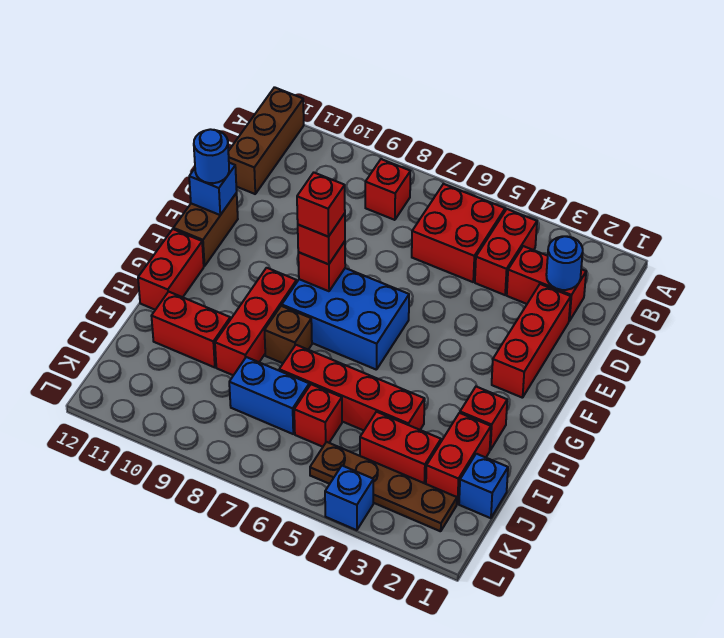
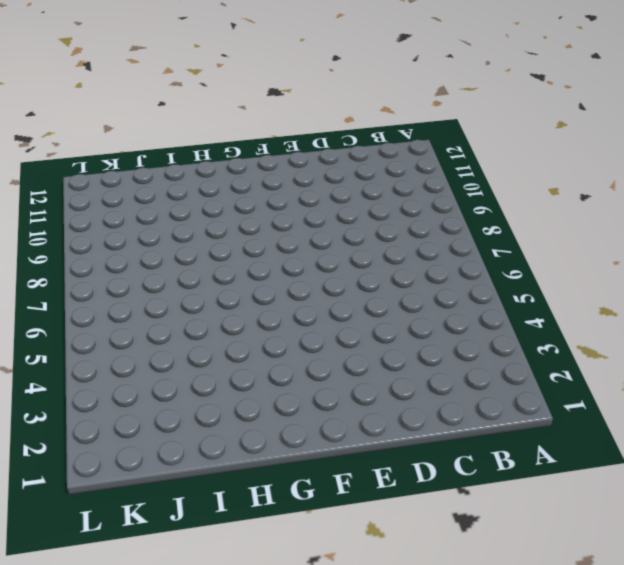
none -> brown 1x3 brick [228,87,304,194]
none -> red 1x2 brick [475,209,537,295]
none -> red 2x2 brick [412,184,505,282]

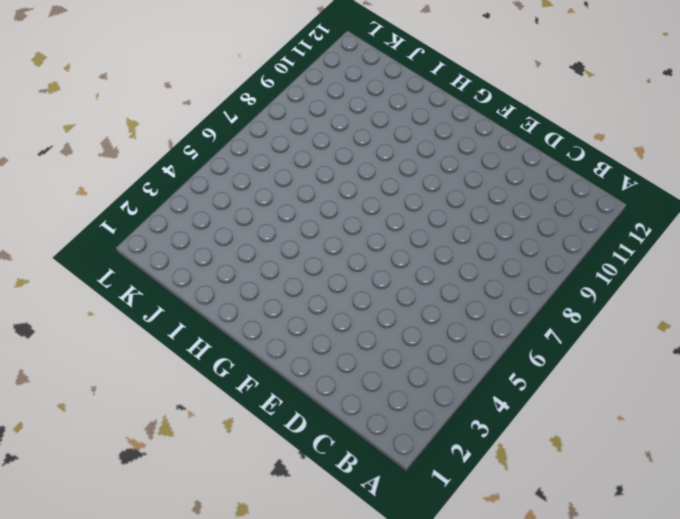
none -> brown 1x3 brick [228,87,304,194]
none -> red 1x2 brick [475,209,537,295]
none -> red 2x2 brick [412,184,505,282]

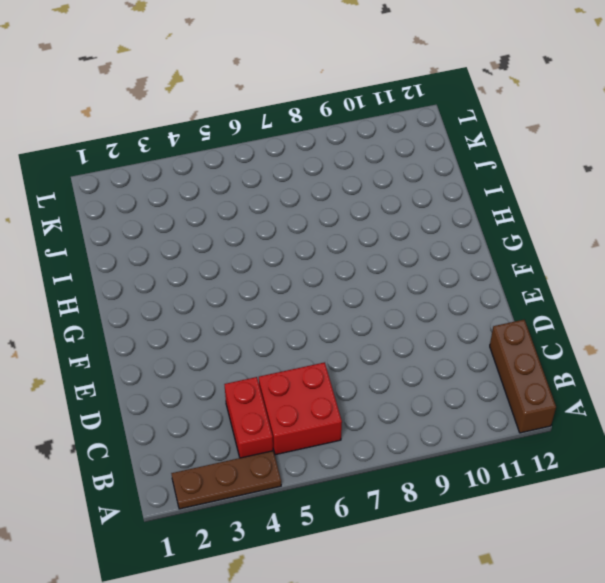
brown 1x3 plate [171,451,281,509] -> none
none -> red 1x1 brick [365,159,410,220]
none -> red 1x2 brick [507,246,586,321]
none -> red 1x3 brick [492,284,571,398]

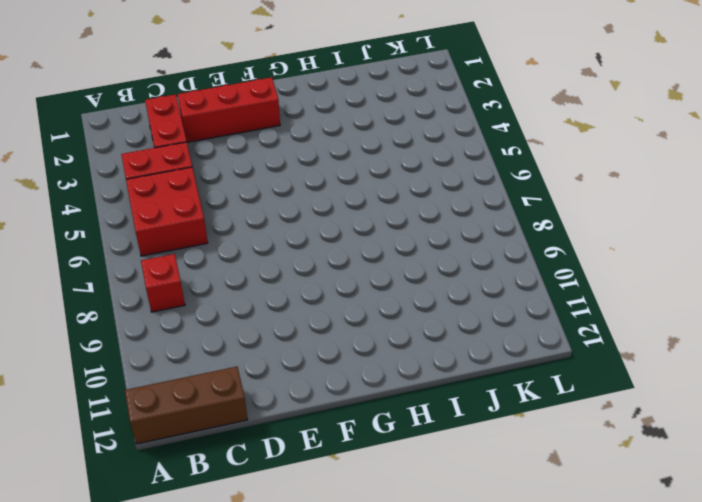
none -> brown 1x2 brick [173,193,238,266]
none -> blue 2x3 brick [282,268,409,370]
none -> red 1x3 brick [215,268,297,375]

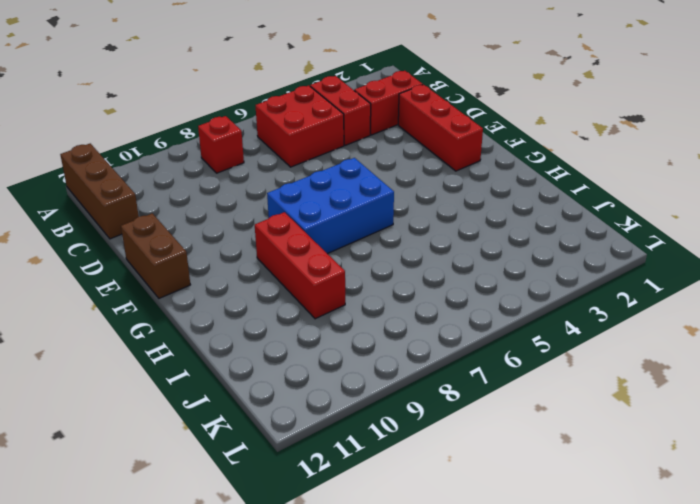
none -> red 1x2 brick [138,229,204,310]
none -> red 1x1 brick [460,387,507,450]
none -> brown 1x1 brick [265,306,312,363]

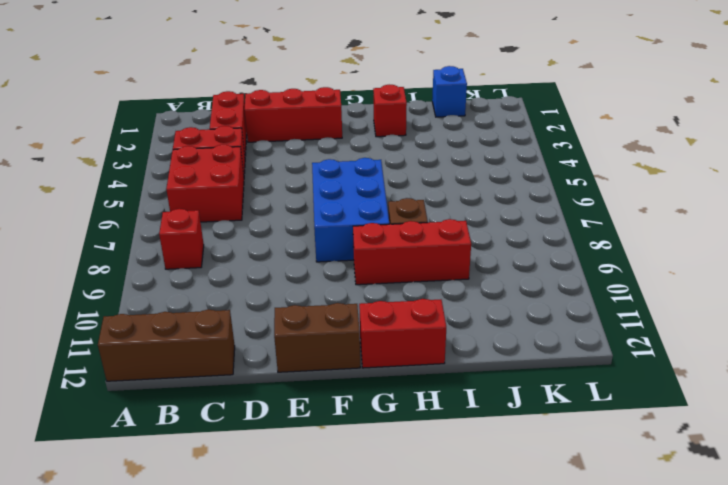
none -> red 1x2 brick [426,413,491,504]
none -> red 1x4 brick [279,345,425,430]
none -> red 1x2 brick [152,292,230,367]

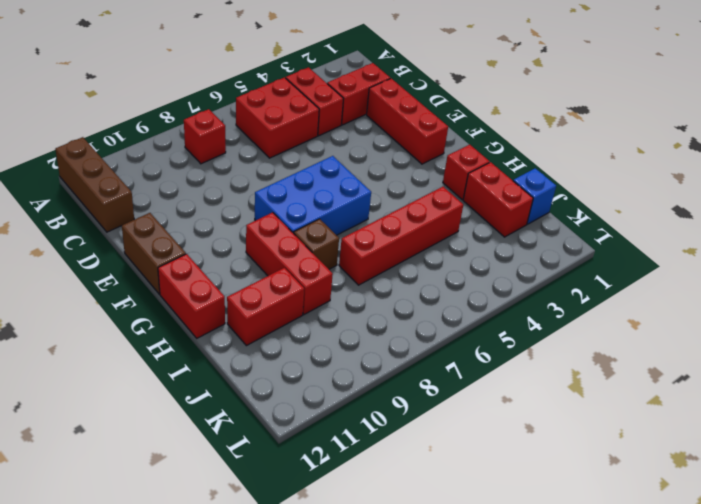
none -> red 1x2 brick [360,412,441,484]
none -> red 1x1 brick [294,384,342,447]
none -> blue 1x2 brick [229,357,309,434]

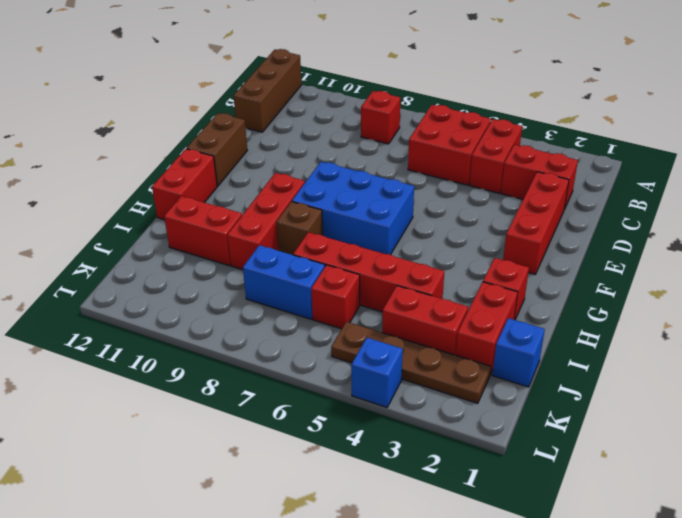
none -> blue 1x1 round brick [546,236,583,290]
none -> blue 1x1 brick [189,163,237,215]
none -> red 1x1 brick [298,241,345,291]

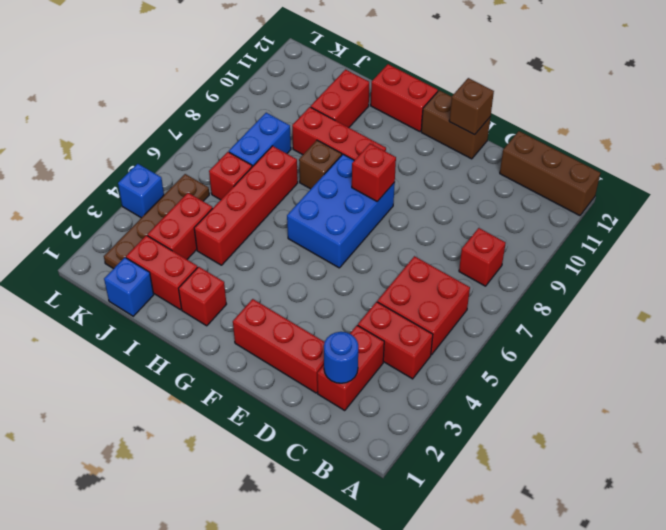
brown 1x1 brick [449,78,494,135] -> blue 1x1 brick [189,163,237,215]
none -> blue 1x1 round brick [194,129,229,183]
none -> red 1x1 brick [298,213,345,264]
none -> red 1x1 brick [297,173,345,237]

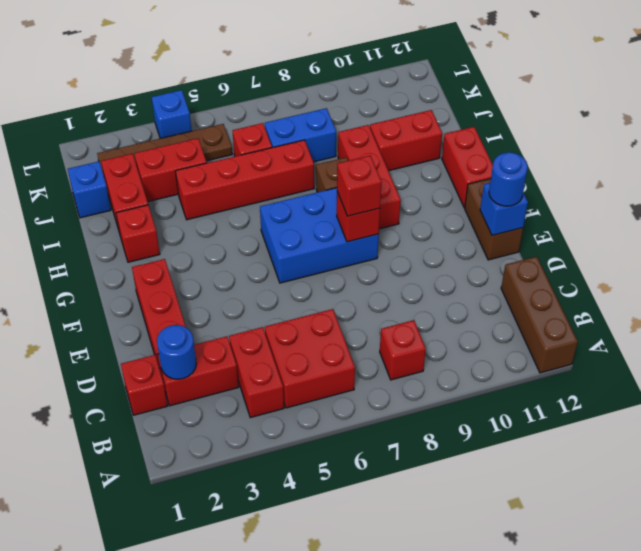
red 1x1 brick [121,355,167,415] -> red 1x1 brick moved to [297,173,345,237]

